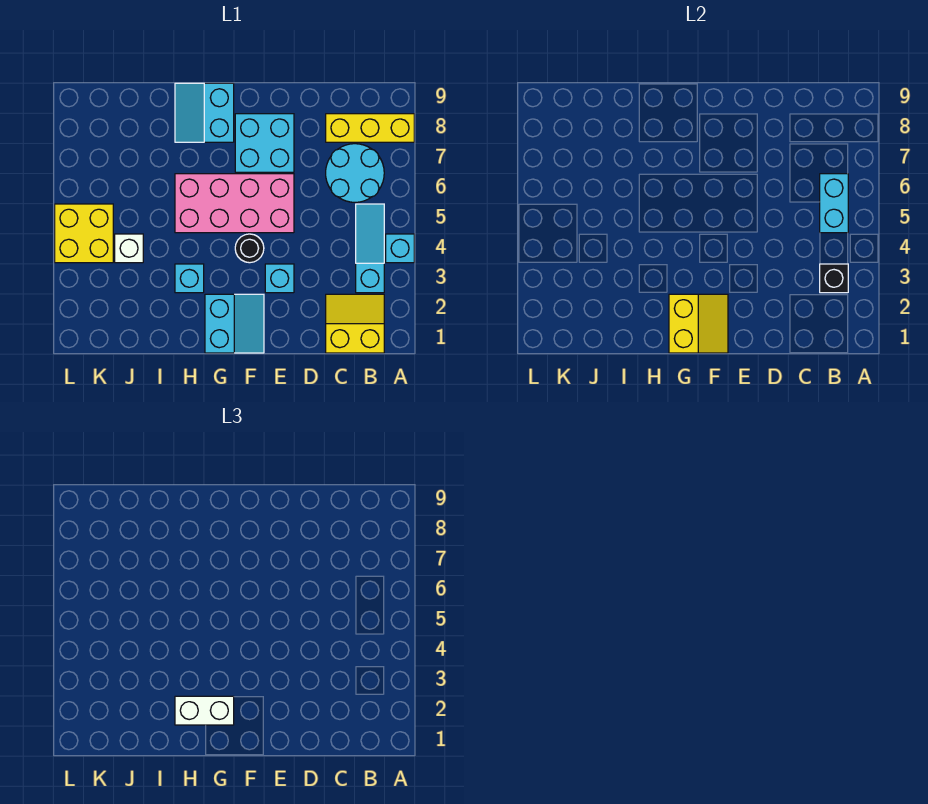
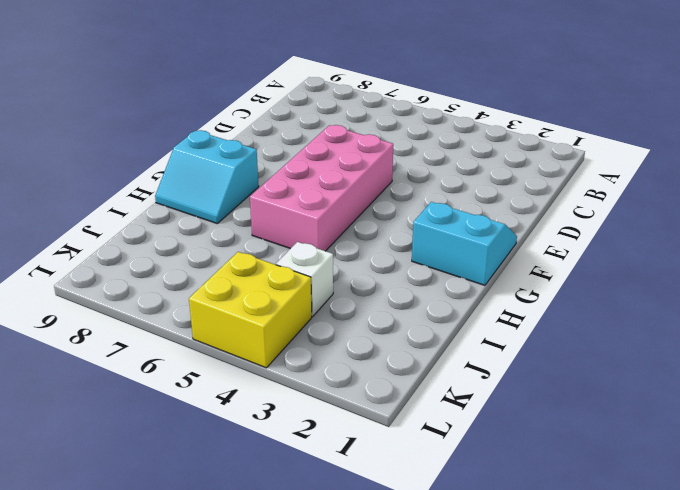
none -> cyan 1x1 brick [386,234,414,263]
none -> yellow 1x3 brick [326,114,414,142]
none -> yellow 2x2 slope [326,294,384,353]

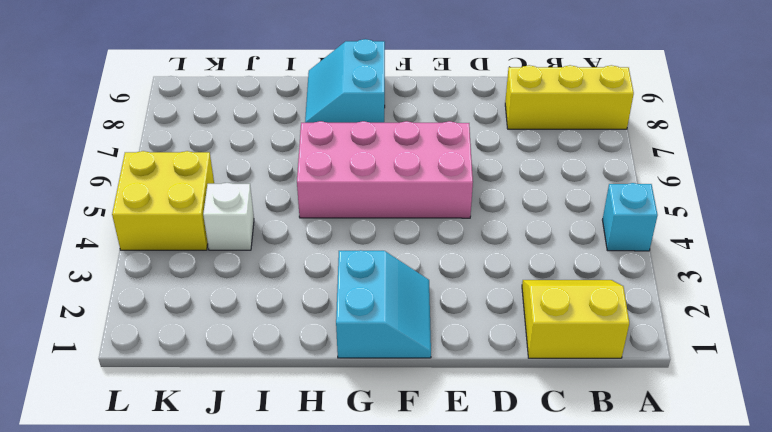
none -> cyan 1x3 slope [356,204,384,293]
none -> cyan 2x2 round brick [326,144,384,202]
none -> cyan 1x1 brick [265,264,294,293]

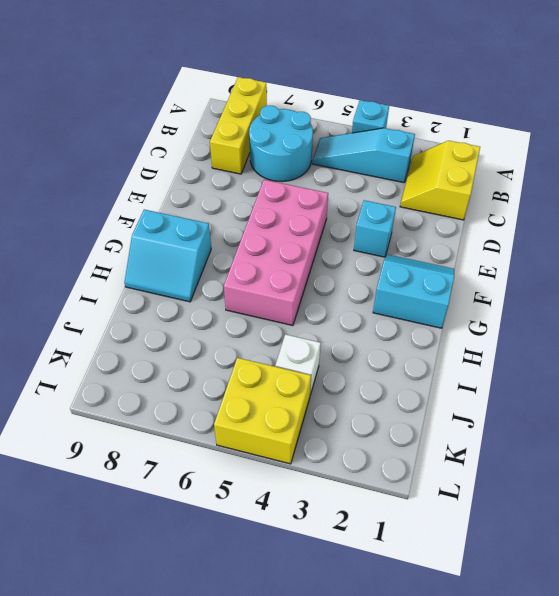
none -> cyan 2x2 brick [235,114,294,172]
none -> black 1x1 round brick [235,234,264,263]
none -> cyan 1x1 brick [175,264,204,293]

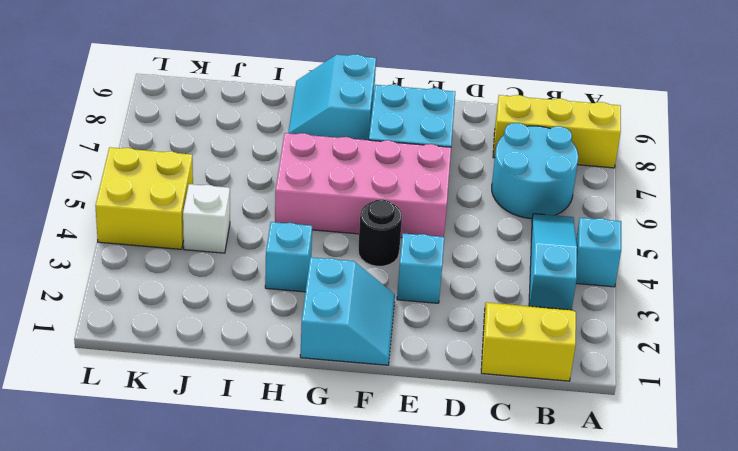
none -> black 1x1 brick [820,264,848,293]
none -> cyan 1x2 brick [820,174,848,233]
none -> yellow 2x2 slope [669,294,728,353]

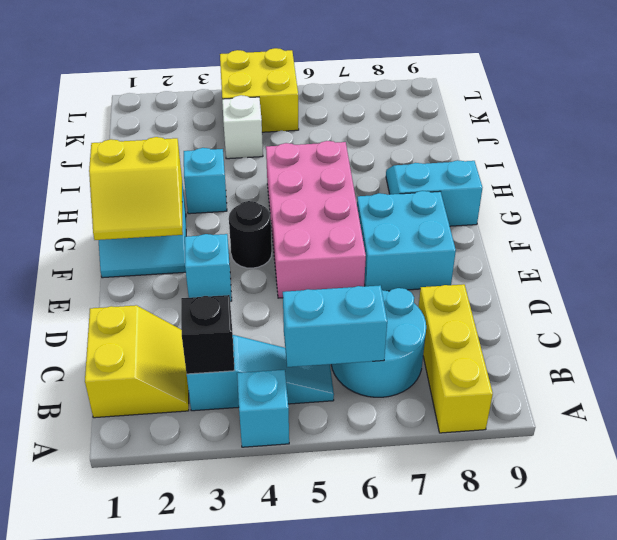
none -> white 1x2 brick [175,696,234,725]

